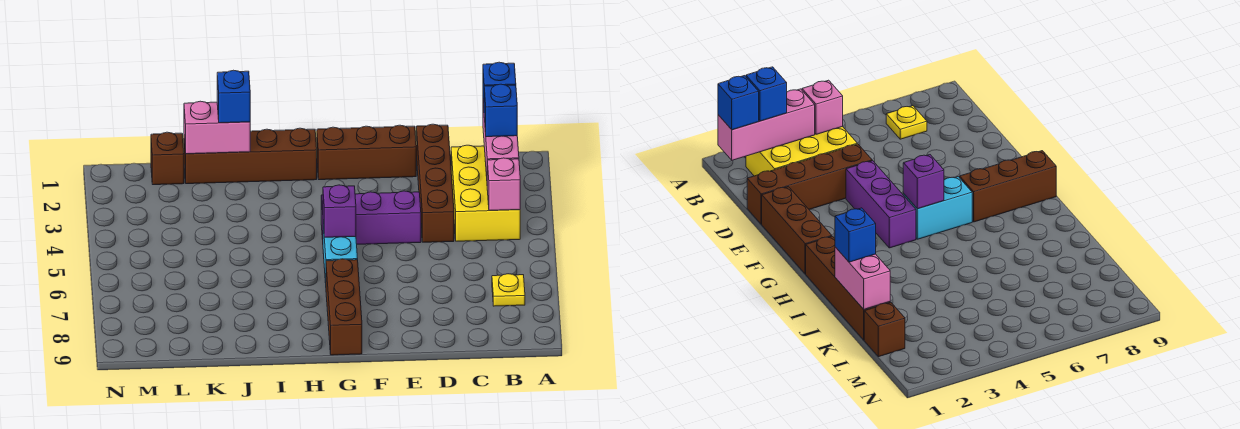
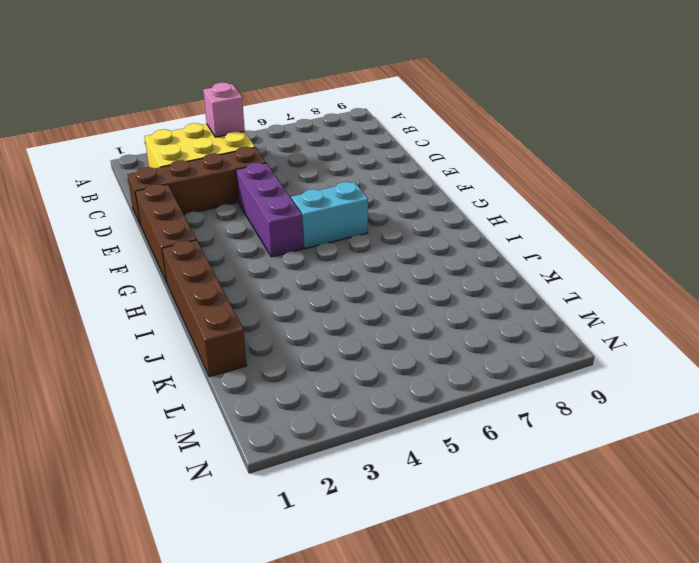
none -> yellow 1x1 plate [492,274,525,306]
none -> brown 1x3 brick [326,259,362,355]
none -> brown 1x1 brick [151,132,184,185]

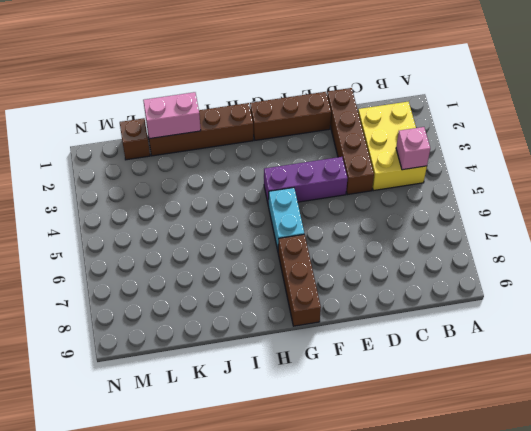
none -> yellow 1x1 plate [492,274,525,306]
none -> pink 1x3 brick [483,104,519,176]
none -> purple 1x1 brick [323,185,356,237]

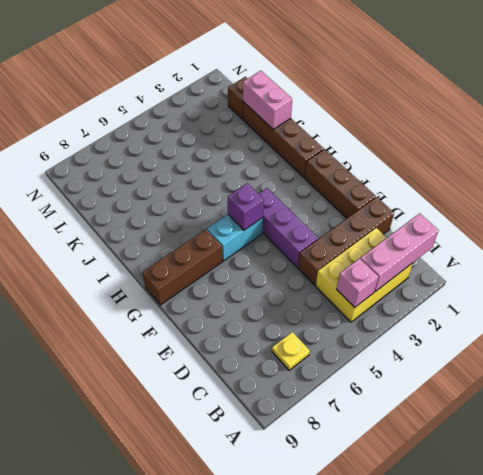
none -> blue 1x1 brick [483,62,516,104]
none -> blue 1x1 brick [484,84,517,137]
none -> blue 1x1 brick [217,70,250,123]

